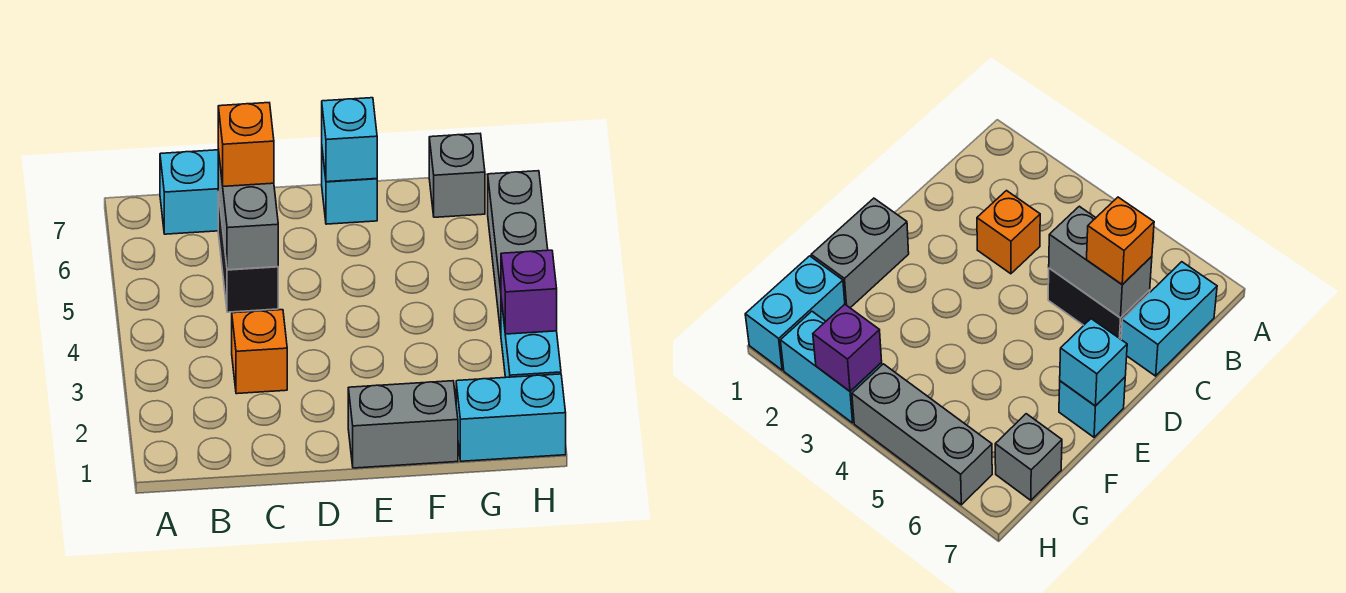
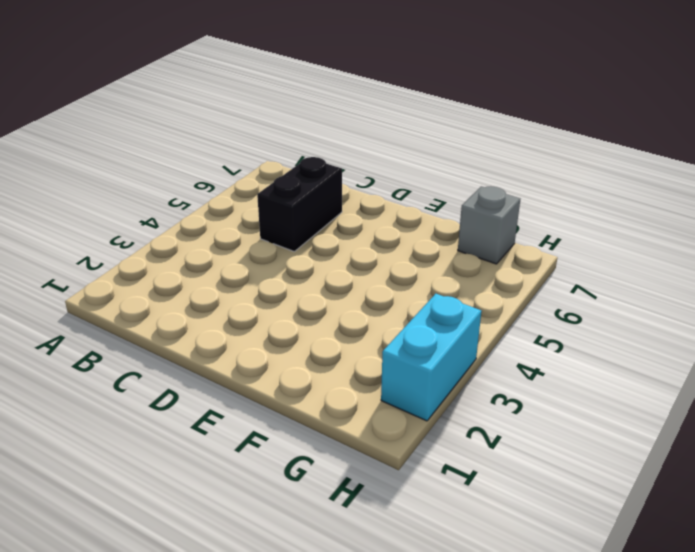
none -> cyan 1x2 brick [160,150,218,234]
none -> orange 1x1 brick [232,310,287,394]
none -> grey 1x2 brick [348,381,458,468]

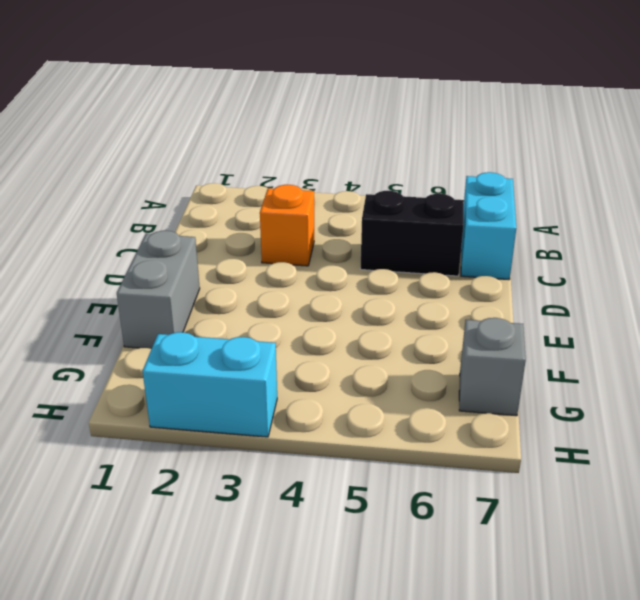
none -> cyan 1x1 brick [322,151,377,224]
none -> cyan 1x2 brick [456,374,566,461]
none -> grey 1x3 brick [488,171,548,332]

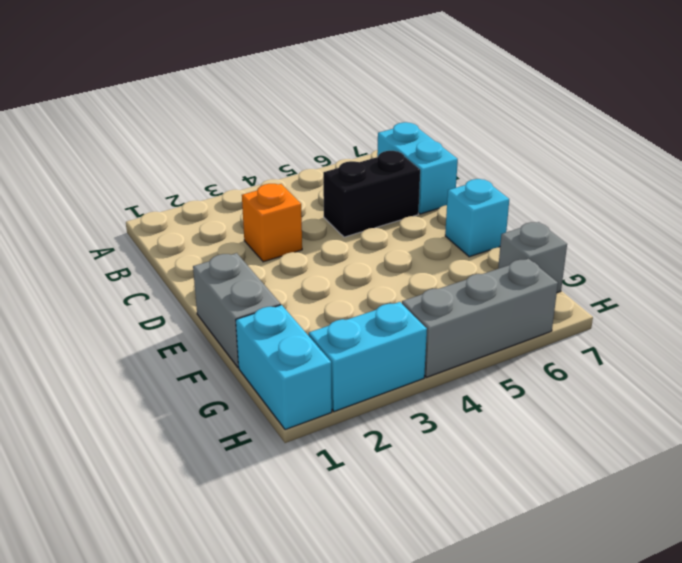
none -> grey 1x2 brick [218,150,278,270]
none -> cyan 1x1 brick [322,98,377,182]
none -> purple 1x1 brick [501,250,557,334]

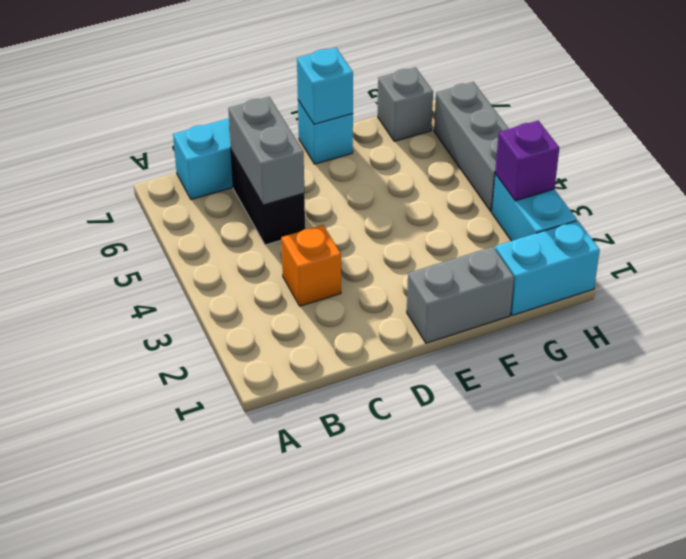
none -> orange 1x1 brick [218,103,274,186]

